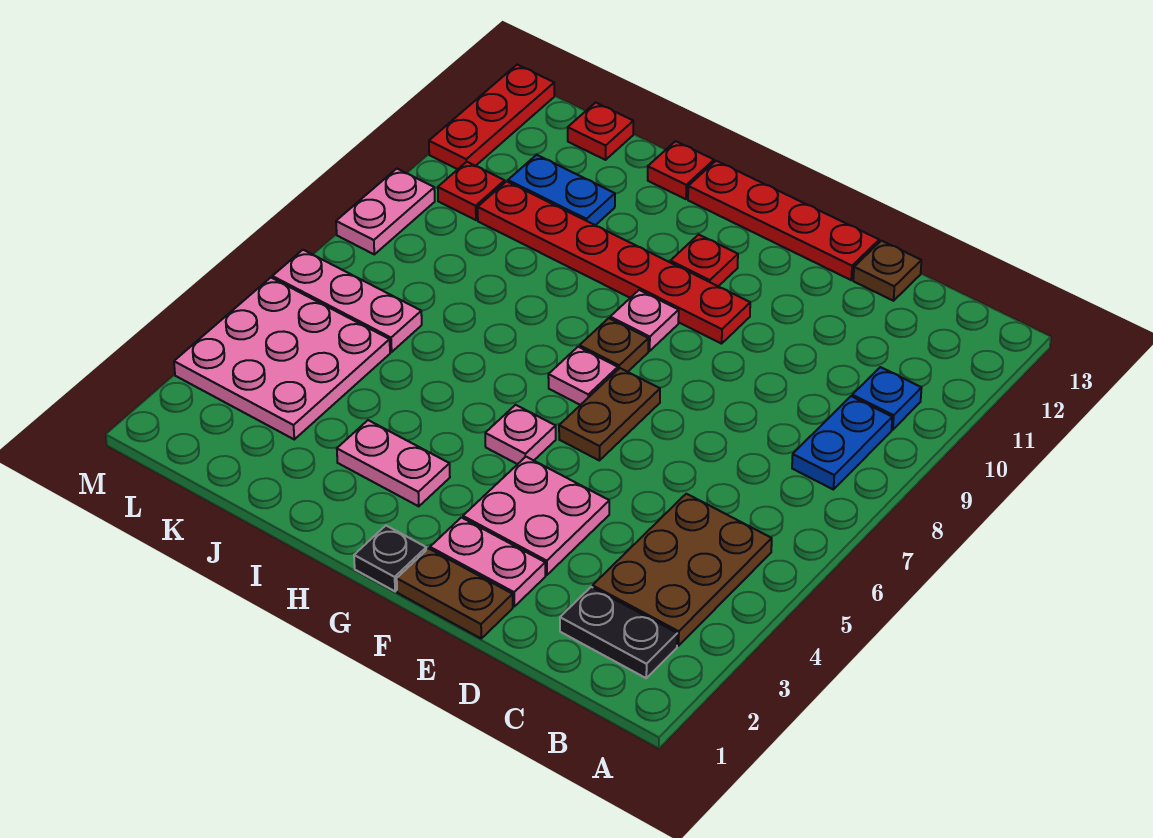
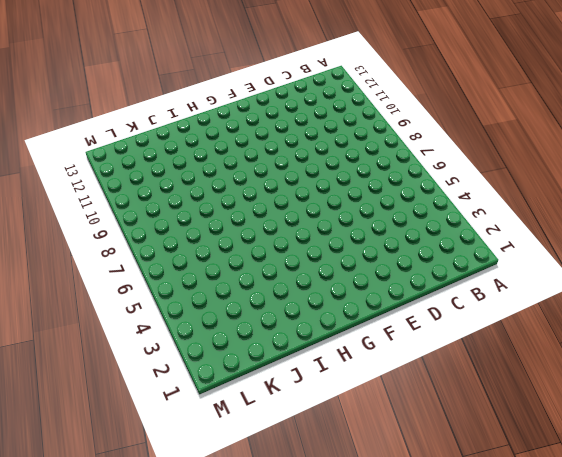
none -> black 1x2 plate [560,587,677,678]
none -> brown 2x3 plate [593,494,772,646]
none -> blue 1x2 plate [792,396,892,490]

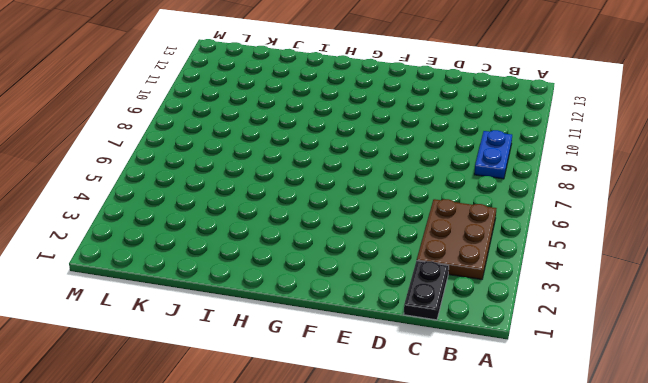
black 1x2 plate [404,261,449,320] -> black 1x2 plate turned to [560,587,677,678]
none -> blue 1x1 plate [852,367,921,430]
none -> brown 1x1 plate [853,241,921,301]
none -> brown 1x2 plate [397,549,513,638]

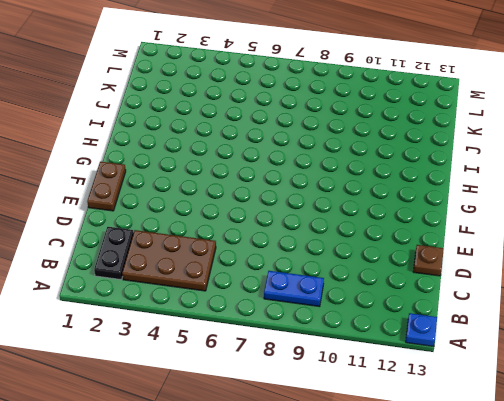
blue 1x1 plate [406,313,437,346] -> blue 1x1 plate moved to [852,367,921,430]
none -> pink 1x2 plate [430,517,545,606]
none -> pink 2x2 plate [463,457,609,575]
none -> red 1x4 plate [688,161,879,280]

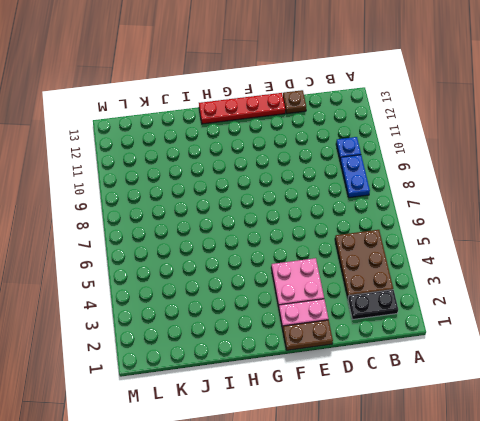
none -> brown 1x2 plate [559,368,660,460]
none -> red 1x6 plate [478,181,750,344]
none -> black 1x1 plate [354,526,426,591]

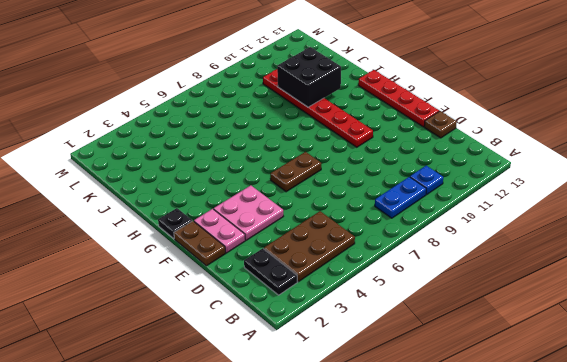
black 2x2 brick [277,47,341,107] -> none
none -> pink 1x1 plate [485,405,556,464]
none -> pink 1x1 plate [548,347,618,405]
none -> brown 1x1 plate [580,318,648,372]

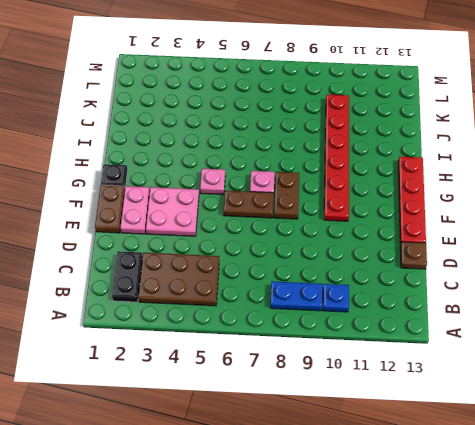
brown 1x2 plate [274,172,299,219] -> brown 1x1 plate [580,318,648,372]
none -> pink 1x1 plate [610,290,679,351]
none -> red 1x1 plate [670,235,738,286]
none -> pink 1x2 plate [337,420,450,506]

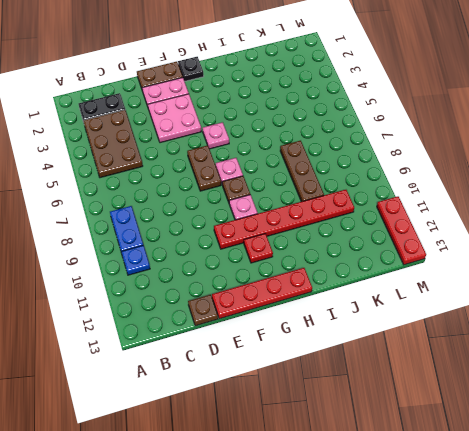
brown 1x3 plate [280,141,324,202] -> none
none -> pink 1x2 plate [337,420,450,506]
none -> red 1x1 plate [648,141,714,199]
none -> blue 1x2 plate [508,155,615,225]

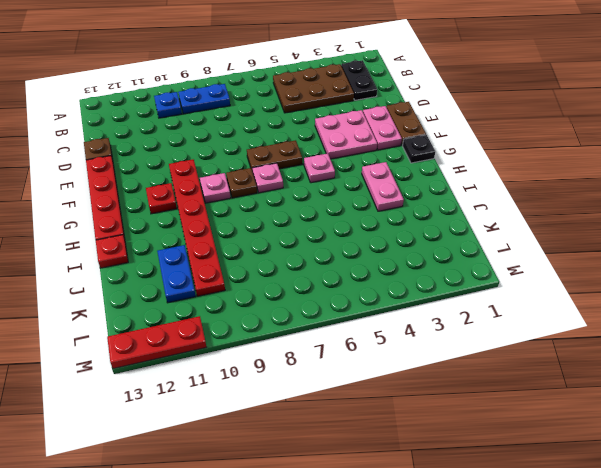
none -> pink 3x3 plate [174,278,390,439]
none -> pink 1x3 plate [272,250,422,352]
none -> red 1x1 plate [568,102,633,160]

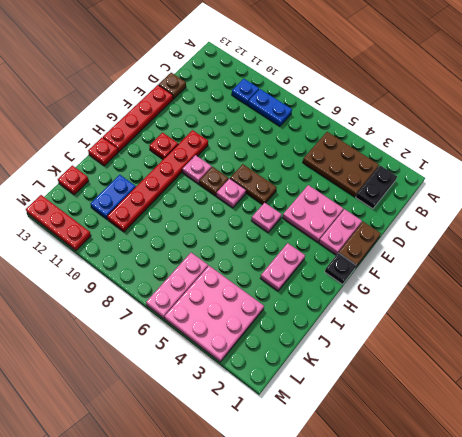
none -> red 1x1 plate [438,162,505,220]
none -> pink 1x2 plate [336,169,435,254]

